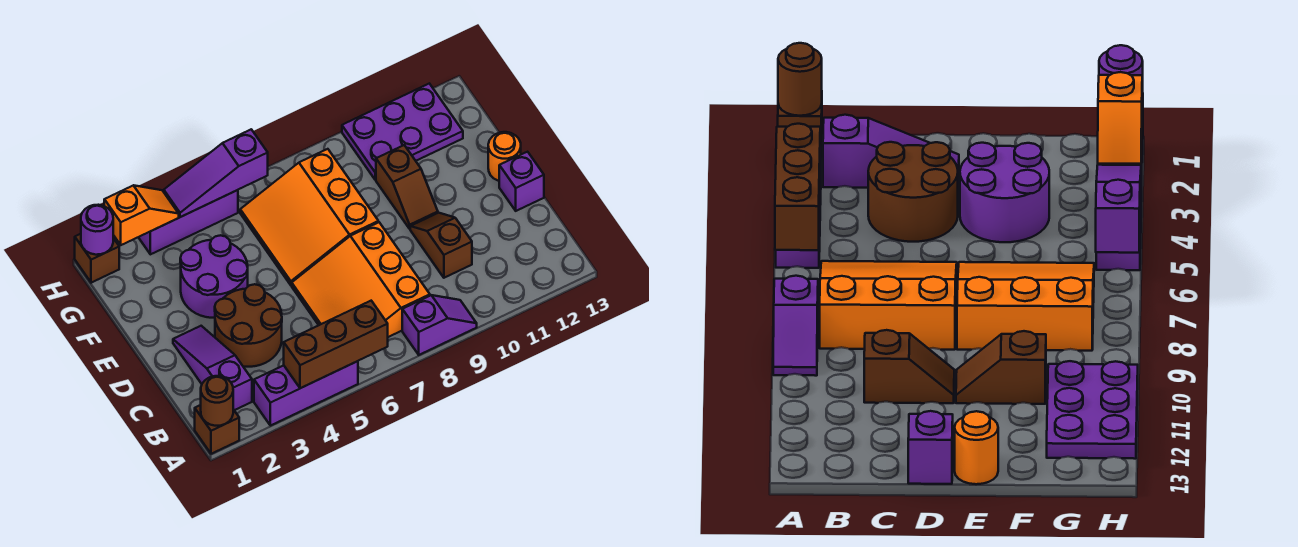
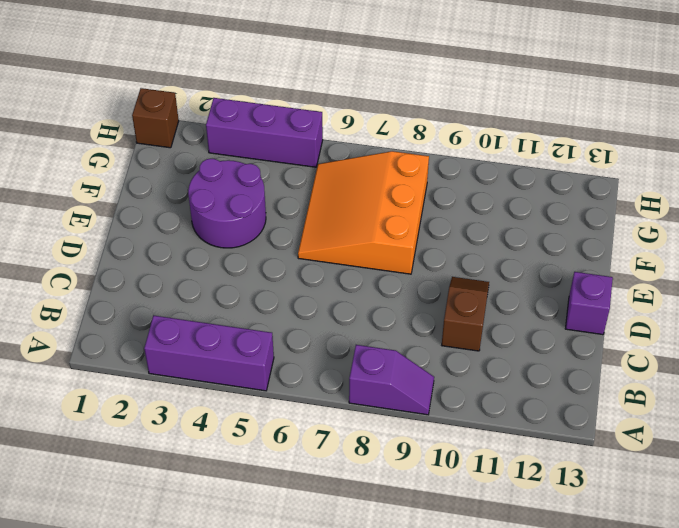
none -> brown 1x1 brick [195,405,239,454]
none -> purple 1x3 slope [173,326,252,410]
none -> orange 3x3 slope [292,222,430,337]

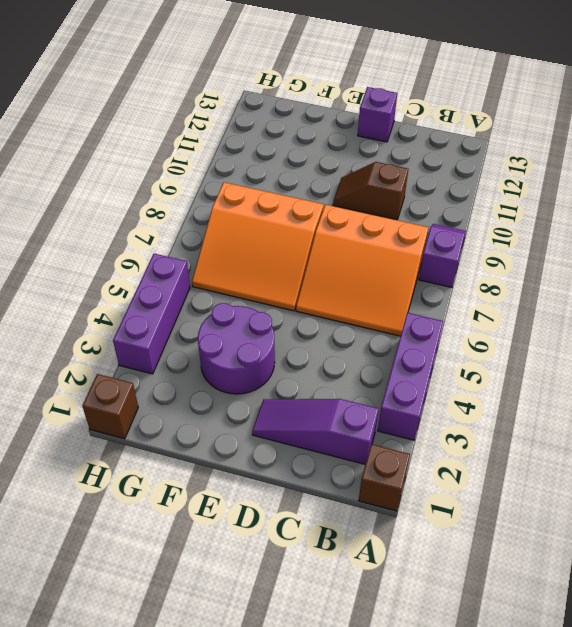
none -> brown 2x2 round brick [215,284,282,367]
none -> brown 1x2 slope [376,145,438,229]
none -> orange 1x1 round brick [488,132,521,181]

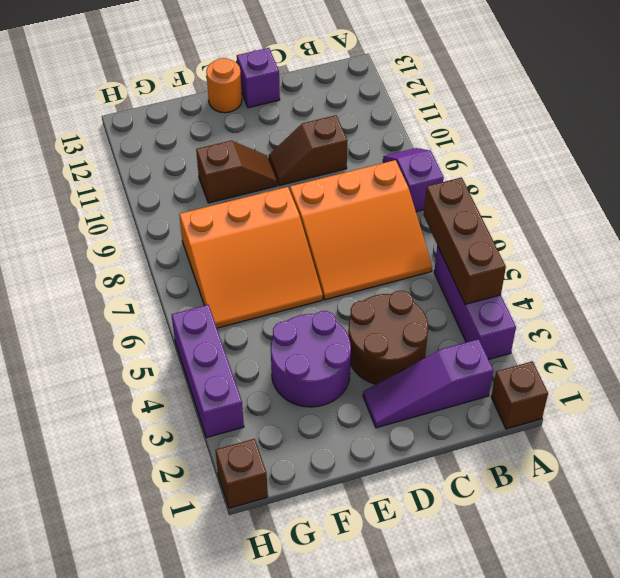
none -> purple 2x3 plate [342,83,463,180]
none -> brown 1x1 round brick [201,376,233,426]
none -> purple 1x1 round brick [81,205,113,255]

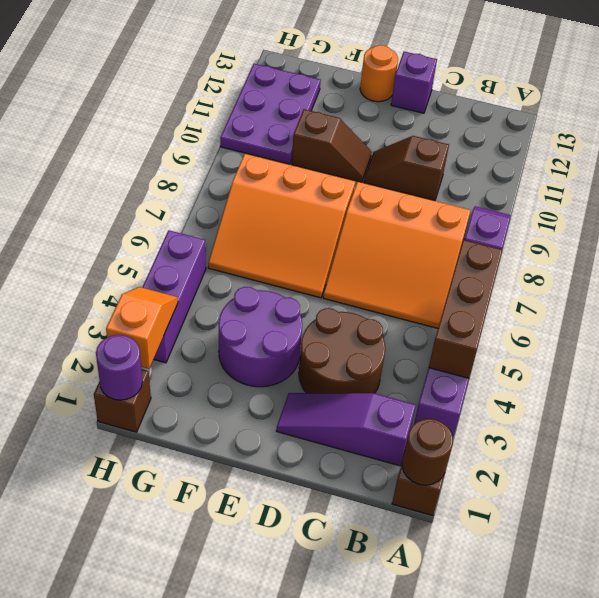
none -> purple 1x3 slope [164,129,268,217]

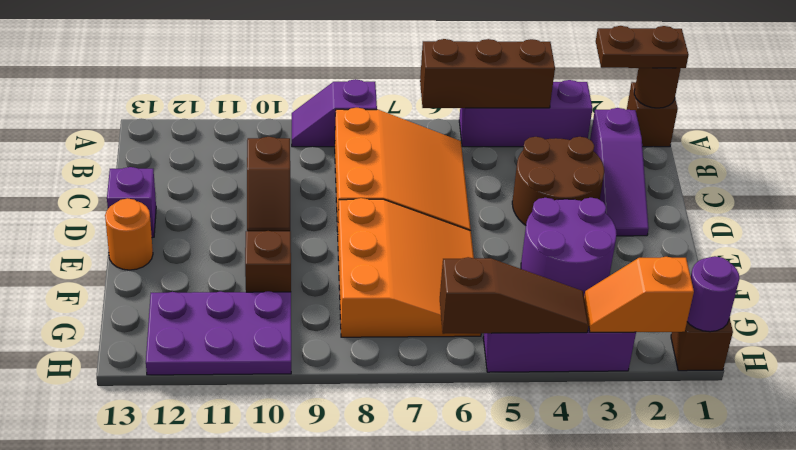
brown 1x2 plate [596,26,689,68] -> none
brown 1x3 slope [440,257,589,334] -> purple 1x3 slope [164,129,268,217]

